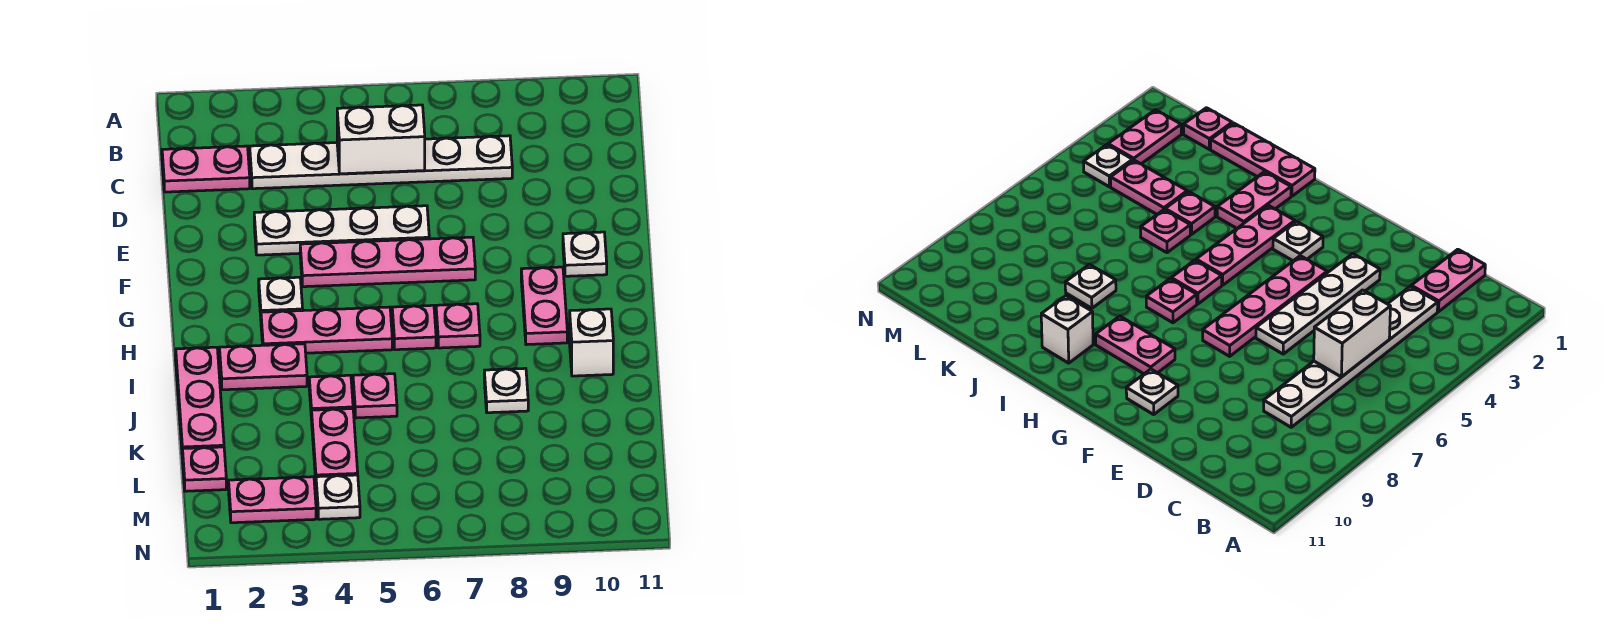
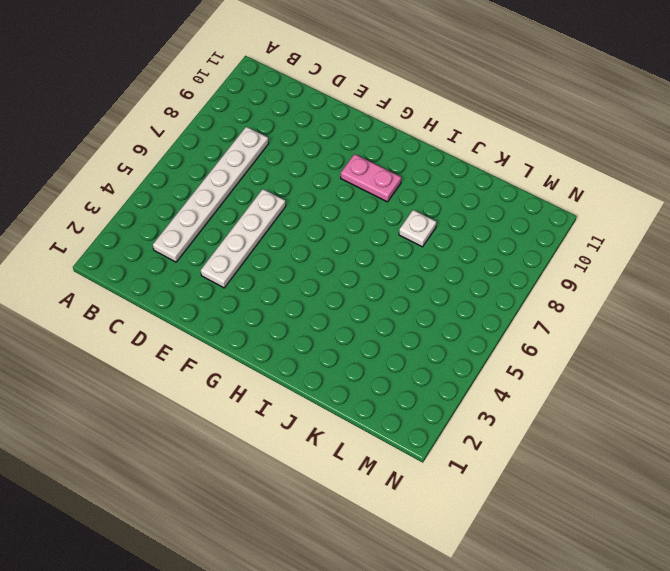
none -> pink 1x2 plate [162,146,250,192]
none -> pink 1x4 plate [300,237,475,287]
none -> white 1x1 plate [563,232,607,276]

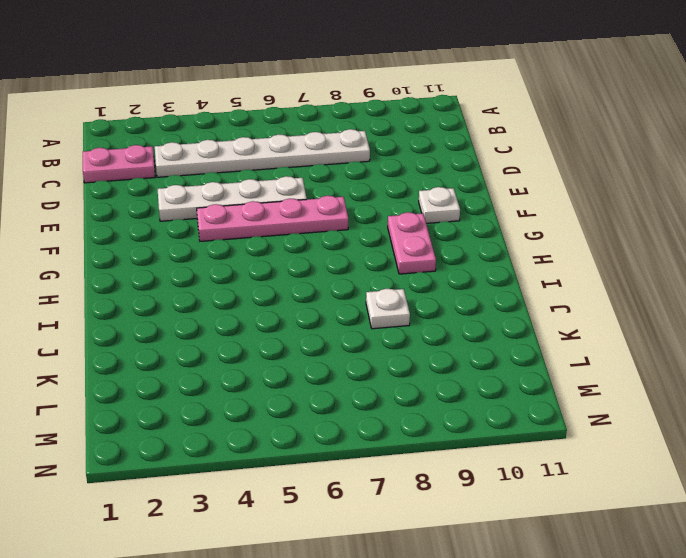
none -> white 1x1 plate [259,277,303,316]
none -> pink 1x3 plate [261,307,392,353]
none -> pink 1x1 plate [392,305,436,350]

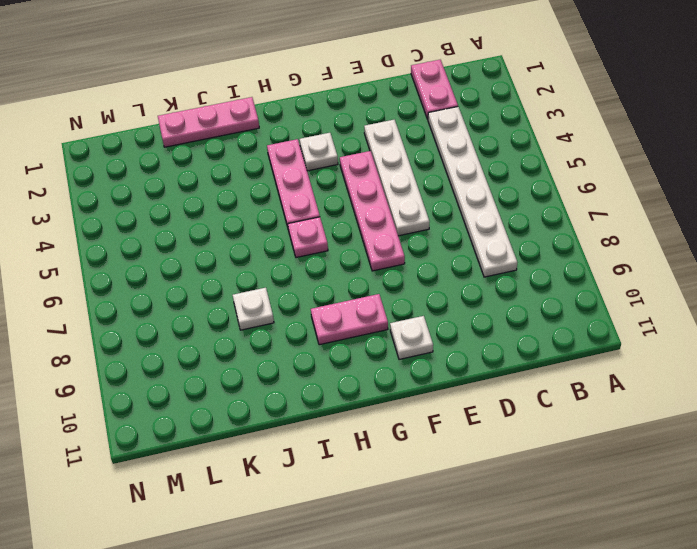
none -> pink 1x1 plate [436,304,480,348]
none -> pink 1x2 plate [220,344,307,390]
none -> white 1x1 brick [570,309,613,376]

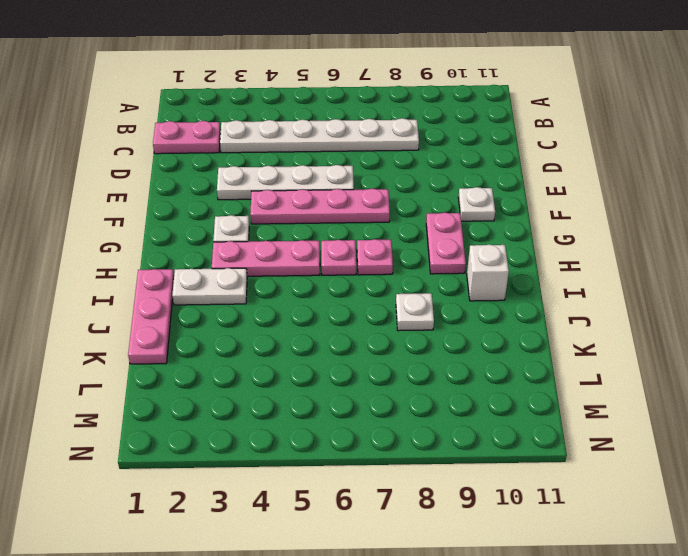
white 1x2 plate [172,268,247,305] -> pink 1x2 plate [220,344,307,390]
none -> pink 1x1 plate [309,375,353,419]
none -> pink 1x1 plate [353,374,397,418]
none -> pink 1x2 plate [312,409,358,479]

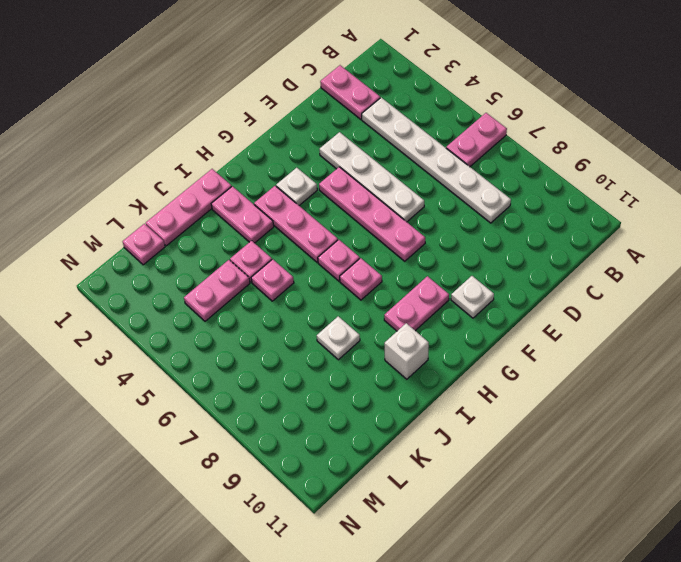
pink 1x2 plate [446,113,507,167] -> pink 1x2 plate turned to [229,477,316,523]
none -> white 1x1 plate [316,475,360,519]
none -> white 1x2 brick [337,105,425,174]

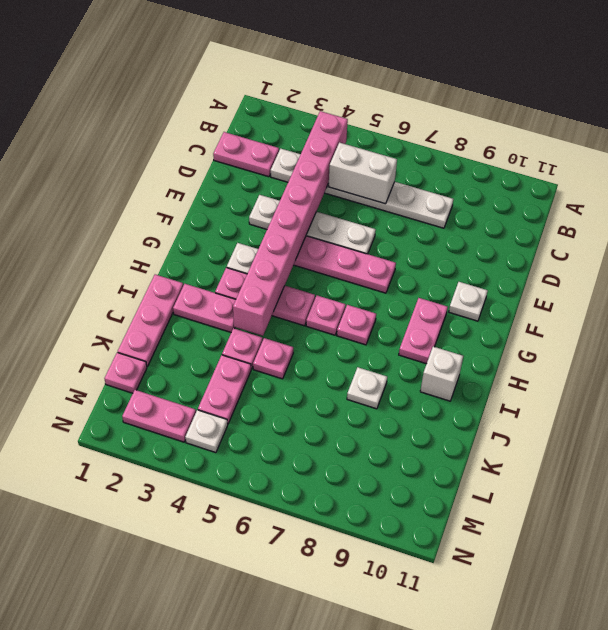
pink 1x8 brick [233,111,348,336] -> none

